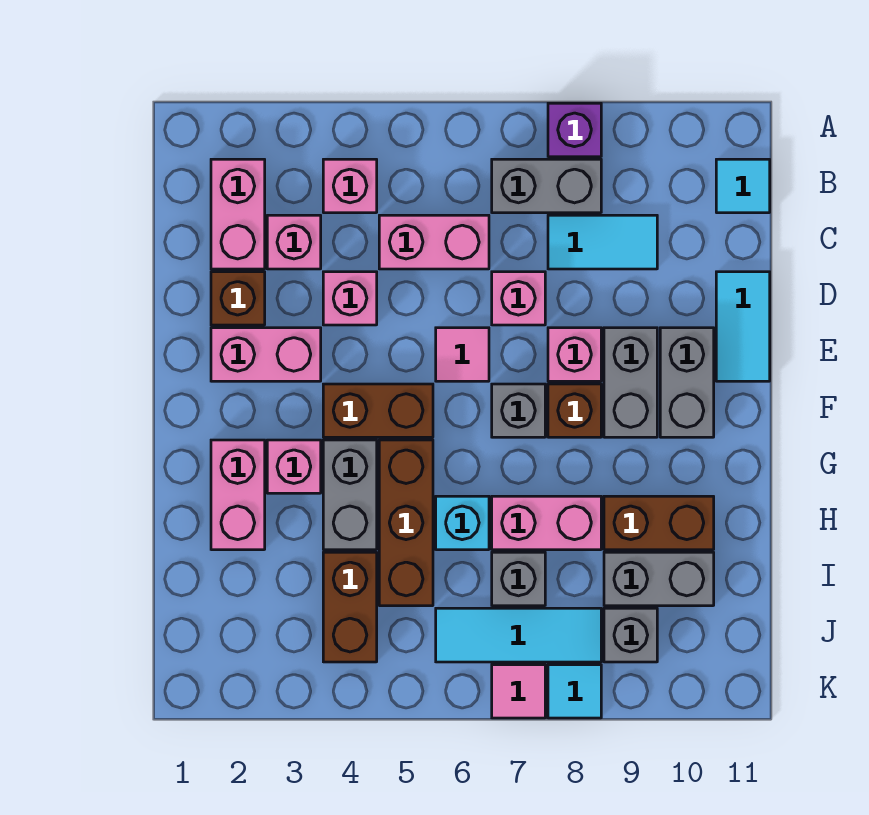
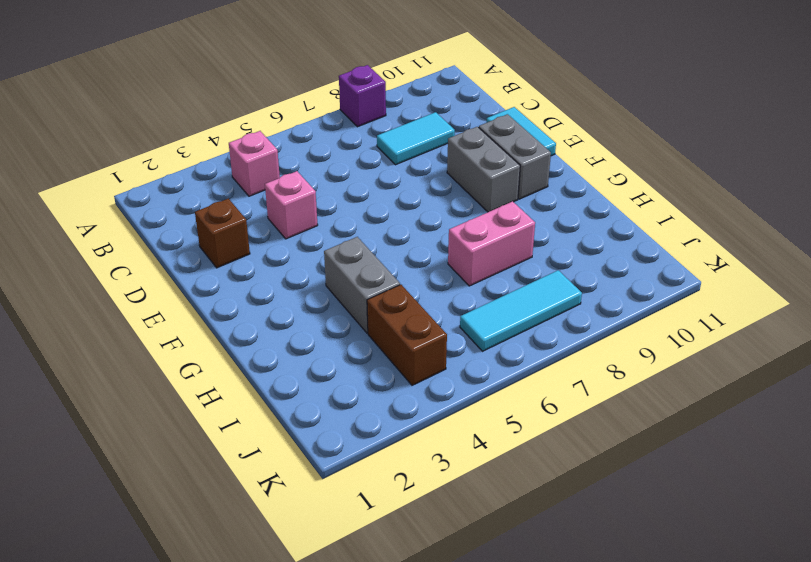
none -> pink 1x2 brick [211,159,265,269]
none -> grey 1x2 brick [492,159,601,213]
none -> cyan 1x1 tile [716,159,770,213]
none -> pink 1x1 brick [267,215,321,269]

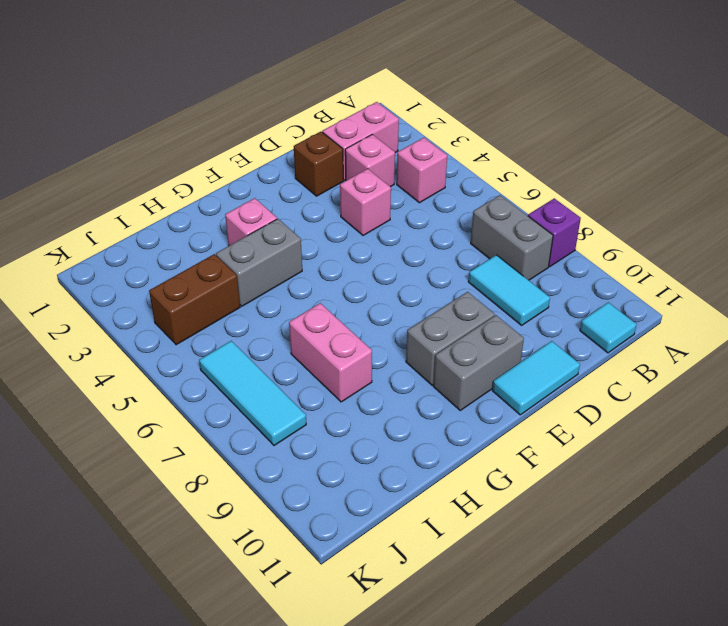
none -> pink 1x2 brick [379,215,489,269]
none -> pink 1x1 brick [492,272,545,325]
none -> pink 1x2 brick [211,328,321,381]
none -> pink 1x1 tile [436,328,489,381]

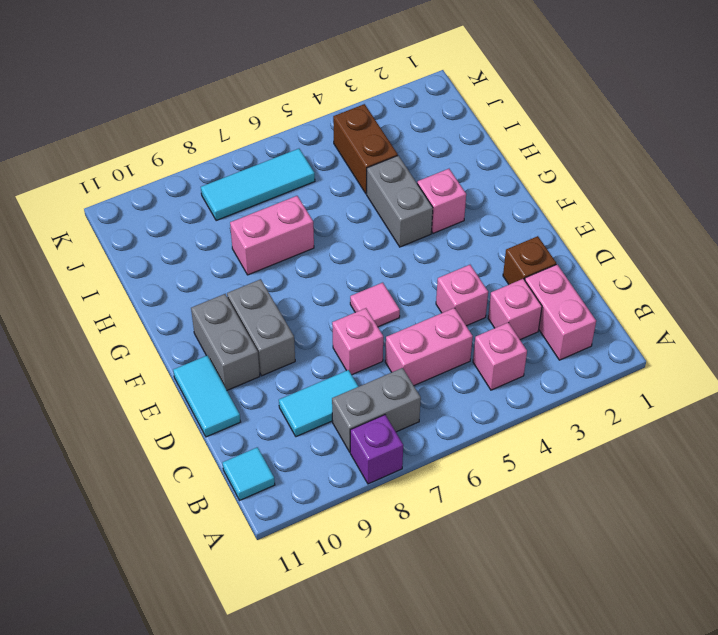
none -> pink 1x2 brick [211,328,321,381]
none -> pink 1x1 brick [548,328,601,381]
none -> brown 1x2 brick [323,384,433,437]
none -> grey 1x1 brick [492,384,545,437]

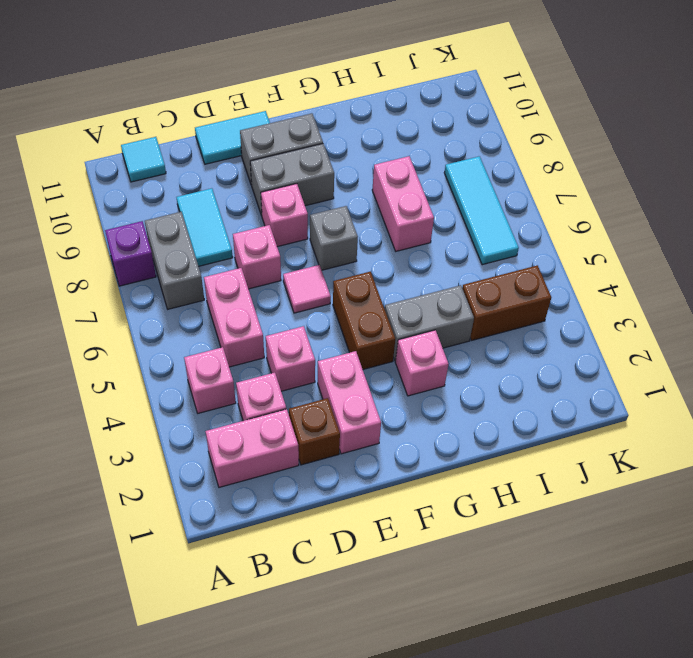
none -> brown 1x1 brick [548,384,601,437]
none -> pink 1x2 brick [211,440,265,550]
none -> brown 1x3 brick [379,440,433,606]
none -> cyan 1x1 brick [436,496,489,550]

